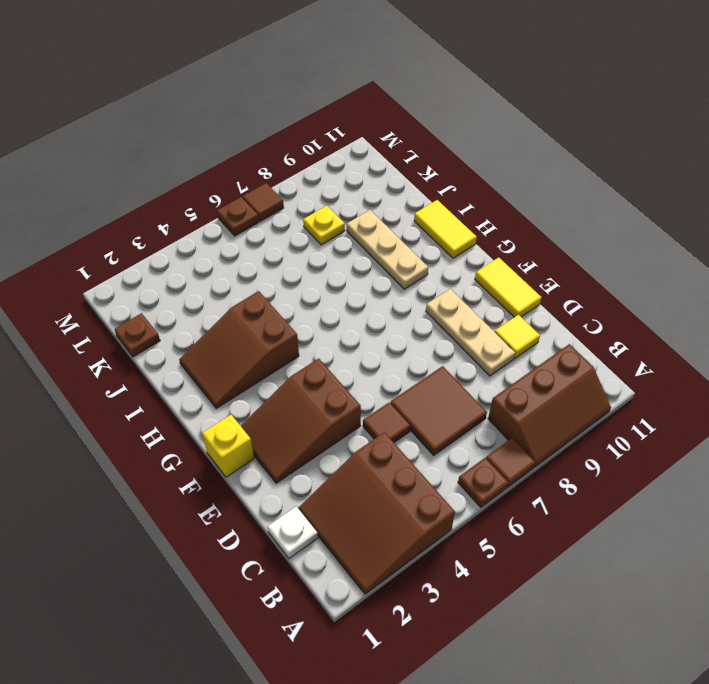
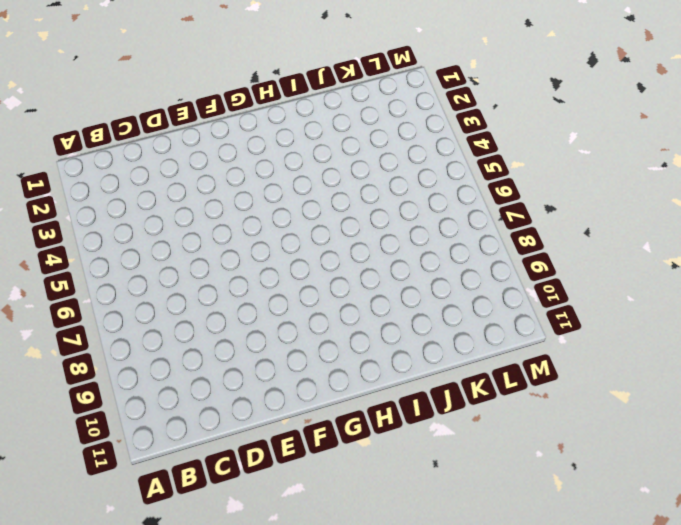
none -> brown 3x3 slope [298,432,455,594]
none -> brown 1x1 plate [458,458,508,507]
none -> brown 1x1 tile [486,438,535,487]

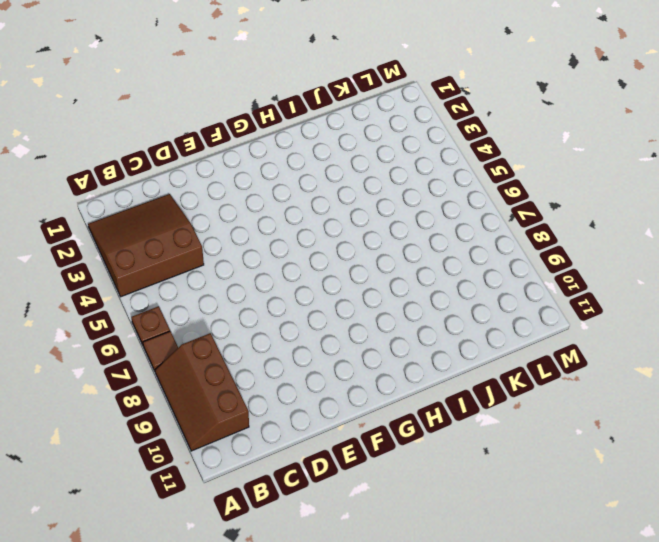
none -> white 1x1 plate [267,506,318,558]
none -> brown 2x2 tile [391,366,487,455]
none -> brown 1x1 tile [363,402,410,442]

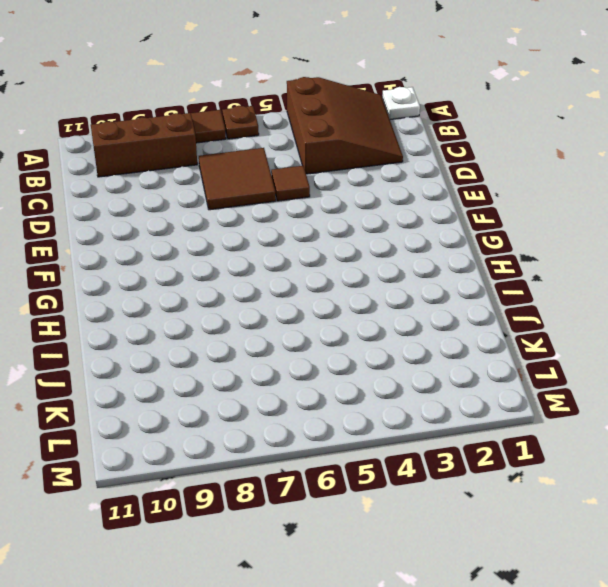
white 1x1 plate [382,87,420,119] -> white 1x1 plate moved to [267,506,318,558]
none -> tan 1x3 plate [426,289,515,376]
none -> yellow 1x1 tile [495,315,540,358]
none -> brown 2x3 slope [241,359,361,483]

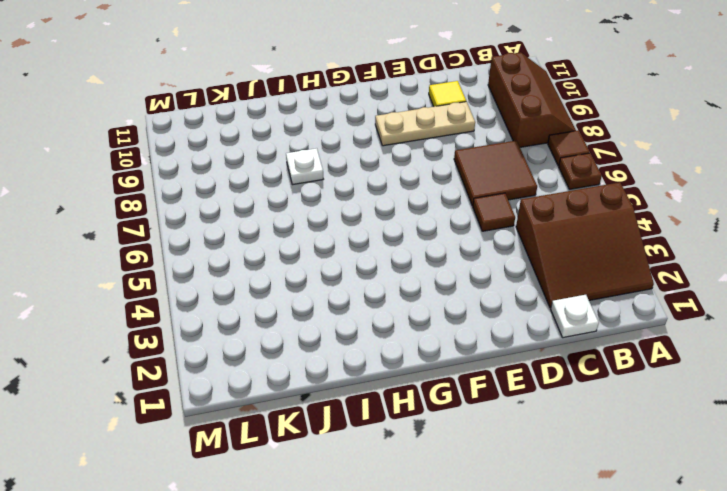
white 1x1 plate [286,148,323,185] -> none
none -> brown 2x3 slope [241,359,361,483]
none -> yellow 1x2 tile [475,257,541,317]
none -> yellow 1x1 brick [202,415,254,477]

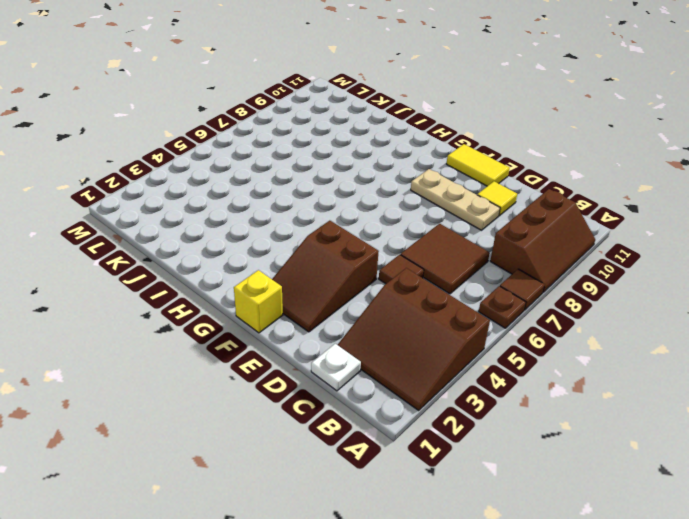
none -> brown 2x3 slope [179,291,299,408]
none -> tan 1x3 plate [347,210,428,289]
none -> yellow 1x2 tile [414,200,477,258]

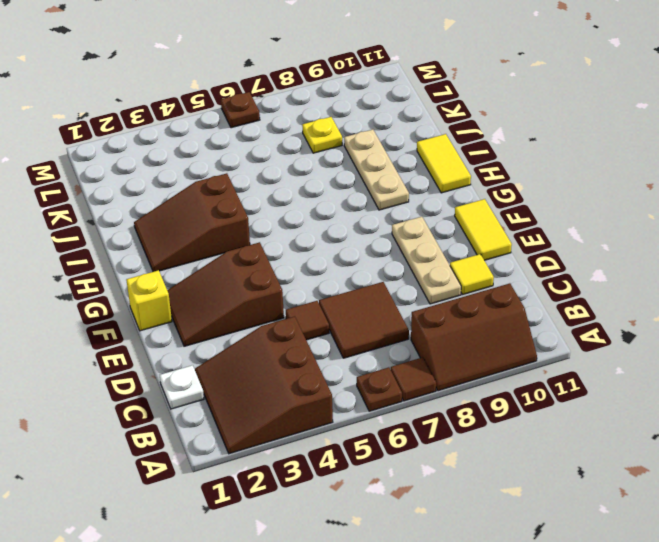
none -> brown 1x1 plate [115,313,160,357]
none -> brown 1x1 tile [243,183,284,221]

